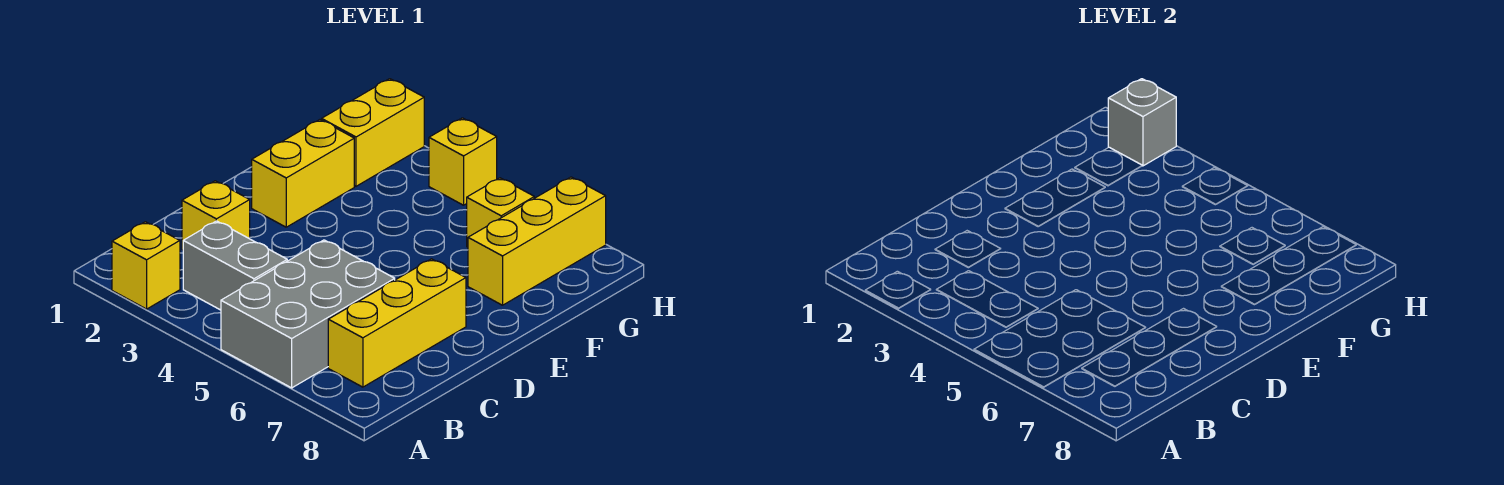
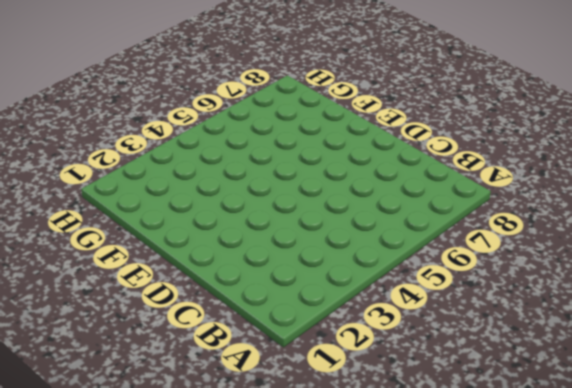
none -> yellow 1x1 brick [112,222,180,309]
none -> grey 2x3 brick [221,240,395,388]

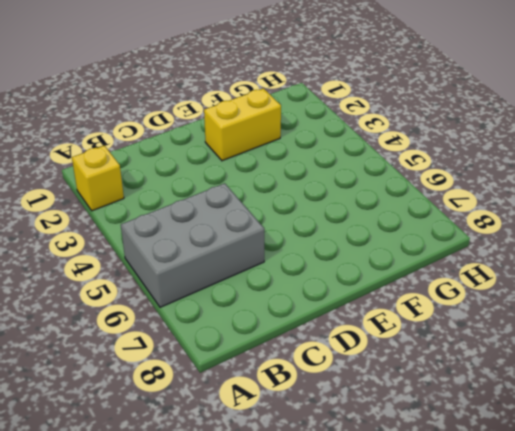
none -> grey 1x2 brick [183,221,287,310]
none -> yellow 1x3 brick [328,259,466,387]

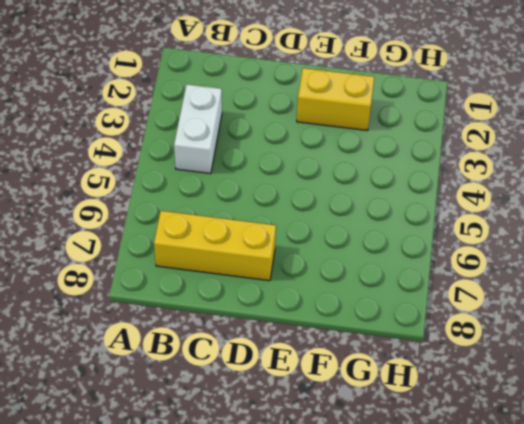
white 1x2 brick [174,84,222,174] -> grey 1x2 brick [183,221,287,310]
none -> yellow 1x1 brick [112,222,180,309]
none -> grey 2x3 brick [221,240,395,388]

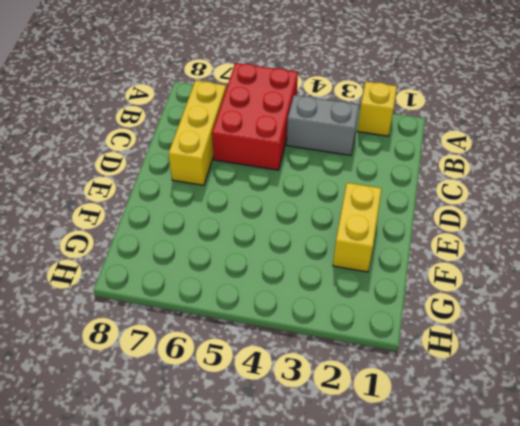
red 2x3 brick [212,63,298,170] -> grey 2x3 brick [221,240,395,388]
none -> yellow 1x1 brick [182,181,250,250]
none -> yellow 1x3 brick [468,177,606,305]

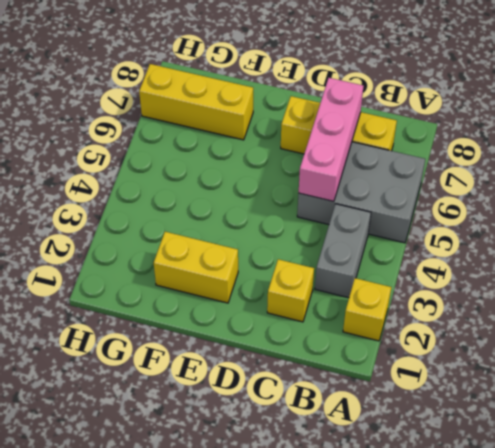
pink 1x3 brick [299,78,364,201] -> none
none -> yellow 1x2 brick [322,79,424,186]
none -> yellow 1x1 brick [467,178,534,247]

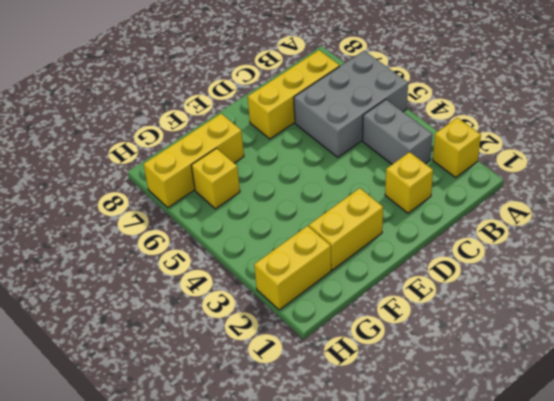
none -> yellow 1x1 brick [429,118,497,205]
none -> grey 1x1 brick [1108,79,1176,166]

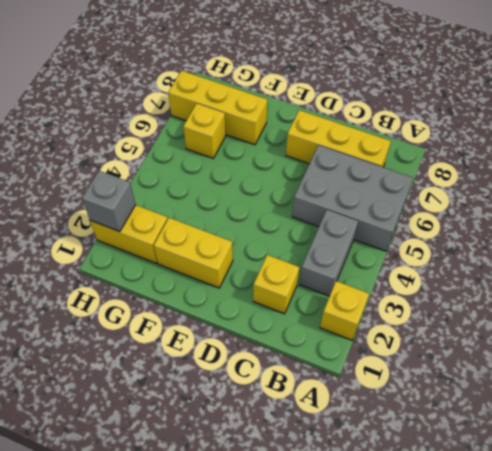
none -> yellow 1x1 brick [429,118,497,205]

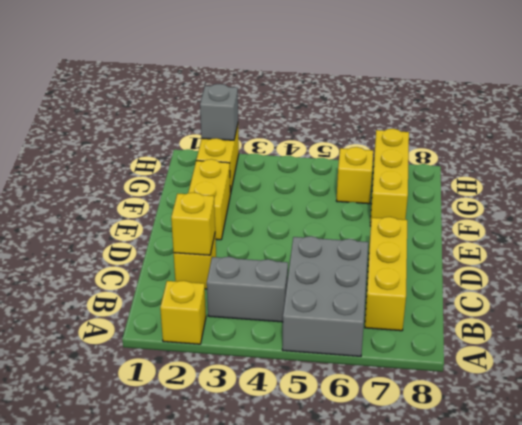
yellow 1x1 brick [171,192,215,255] -> yellow 1x1 brick moved to [429,118,497,205]

